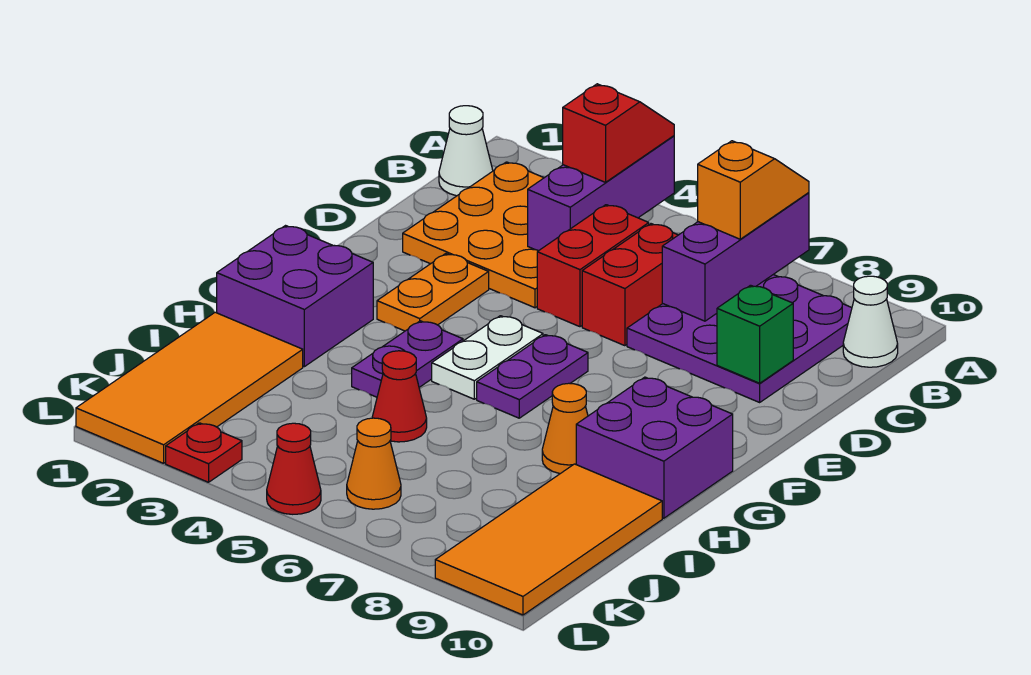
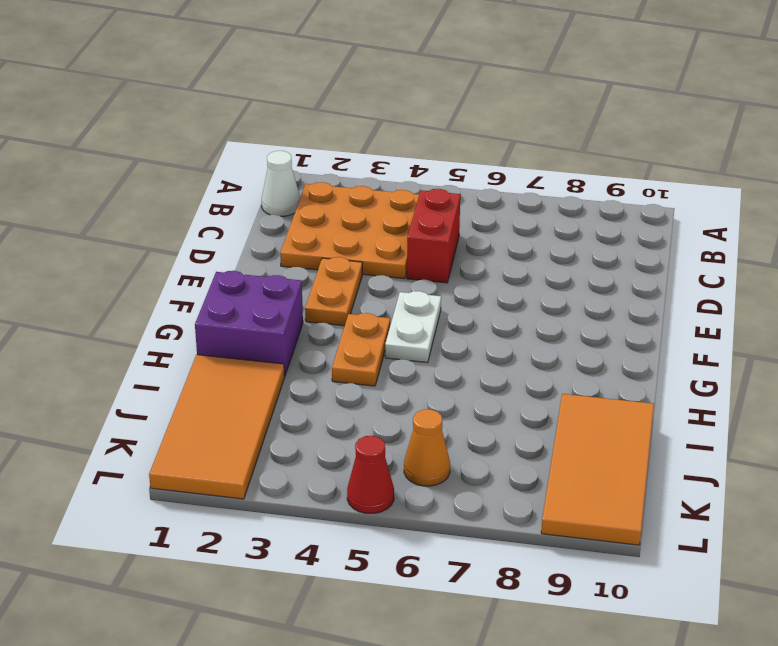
orange 1x2 plate [332,313,390,386] -> purple 1x2 plate [352,321,463,397]
none -> purple 3x3 plate [627,275,852,402]
none -> white 1x1 cone [843,276,898,367]
none -> red 1x2 brick [582,224,678,346]

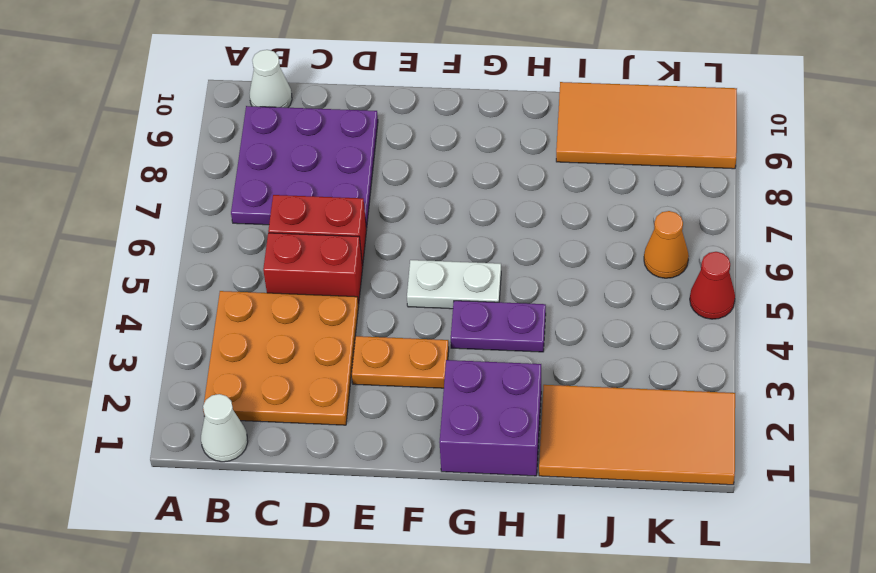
none -> purple 1x2 plate [477,335,588,418]
none -> purple 2x2 brick [576,377,733,518]
none -> orange 1x1 cone [542,383,588,474]

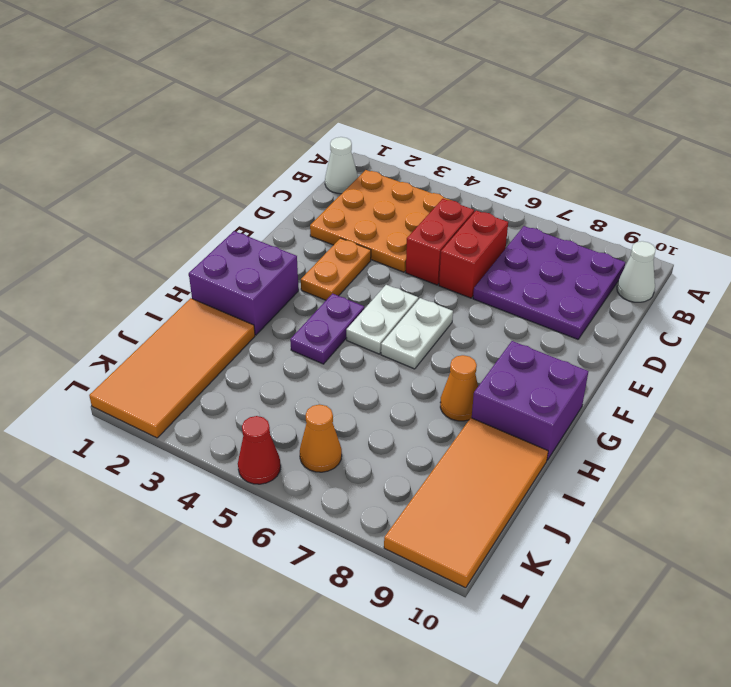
white 1x2 plate [381,298,453,369] -> purple 1x2 plate [477,335,588,418]
none -> red 1x1 cone [372,351,427,442]
none -> red 1x1 plate [166,423,242,482]
none -> purple 1x3 brick [528,136,674,251]

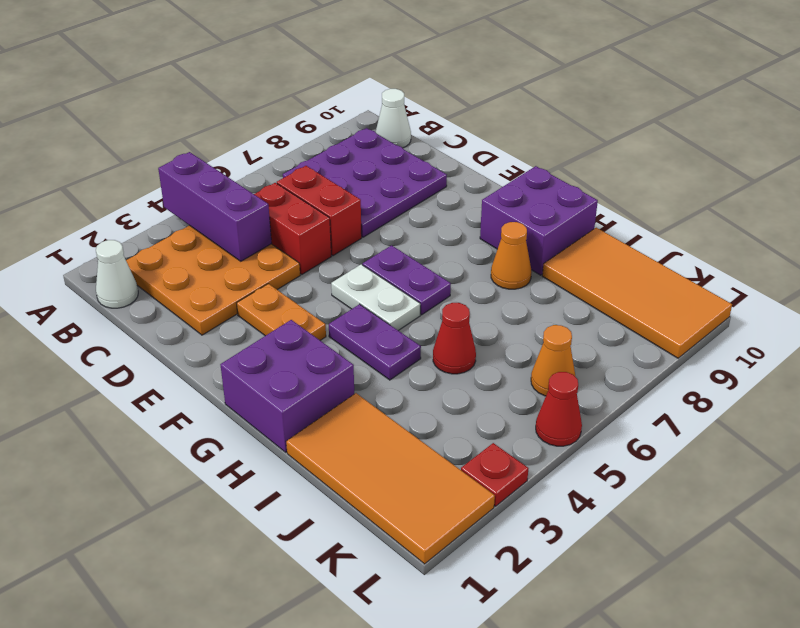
none -> purple 1x3 brick [662,193,809,321]
none -> green 1x1 brick [717,285,793,383]
none -> red 1x2 slope [563,84,674,182]

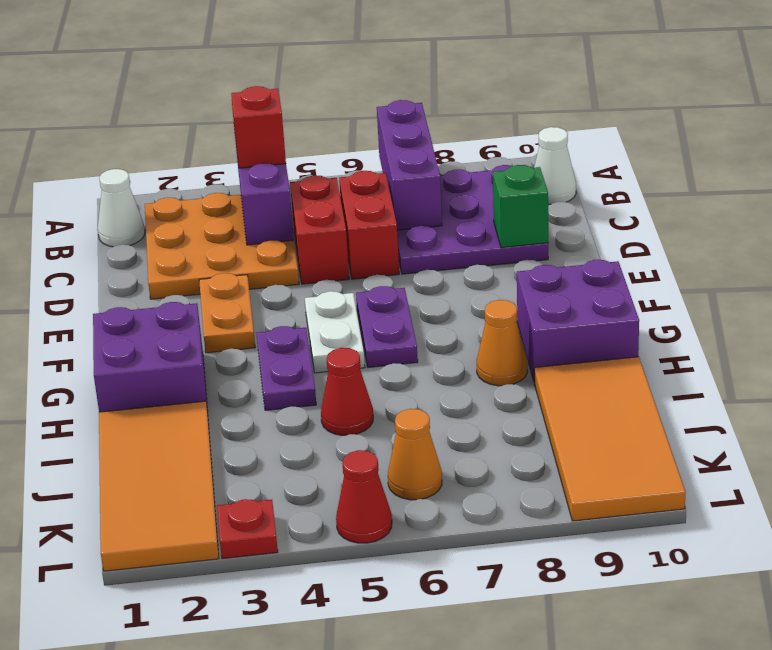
none -> orange 1x2 slope [698,141,809,239]

